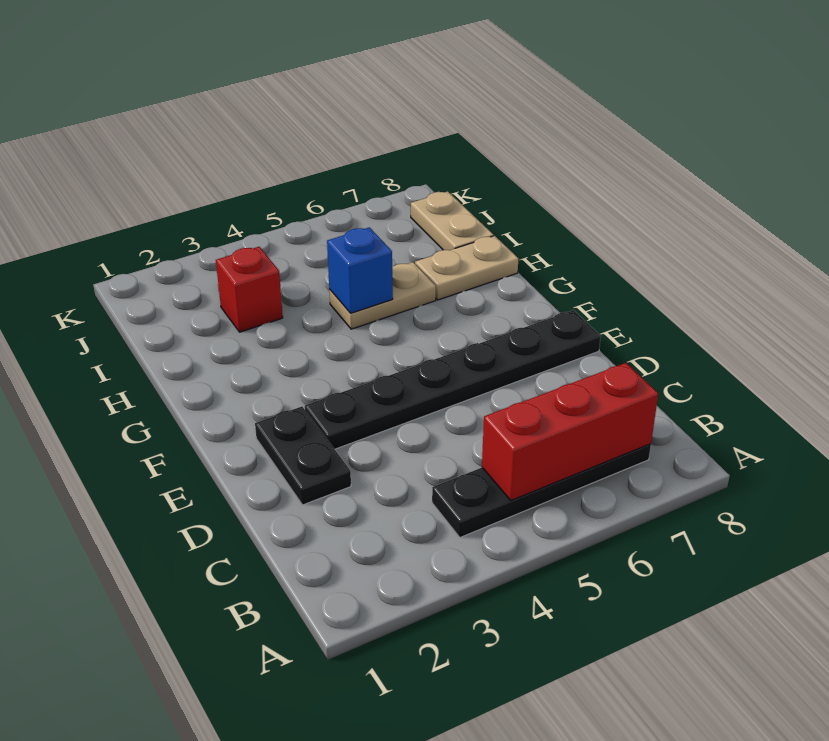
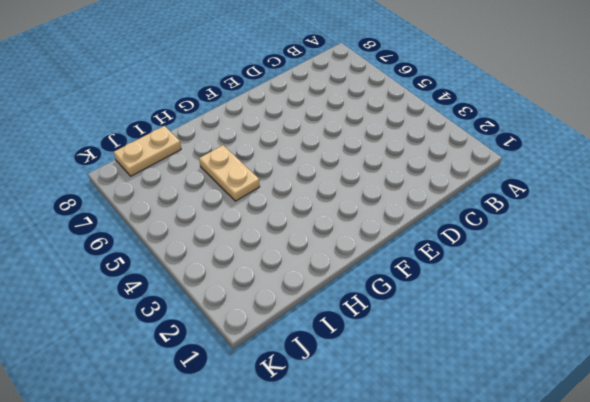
none -> black 1x4 plate [432,444,651,538]
none -> black 1x2 plate [255,407,351,505]

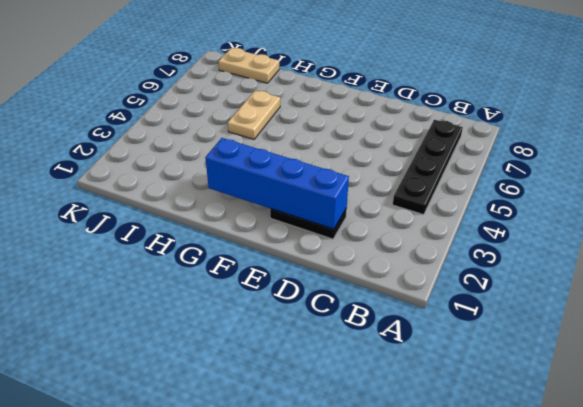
blue 1x4 brick [205,138,349,229] -> none
none -> black 1x6 plate [305,310,601,449]
none -> tan 1x2 plate [415,236,518,300]

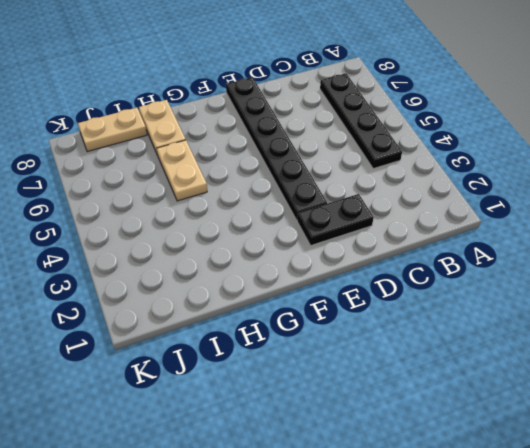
none -> red 1x1 brick [216,247,283,332]
none -> red 1x3 brick [482,363,658,500]

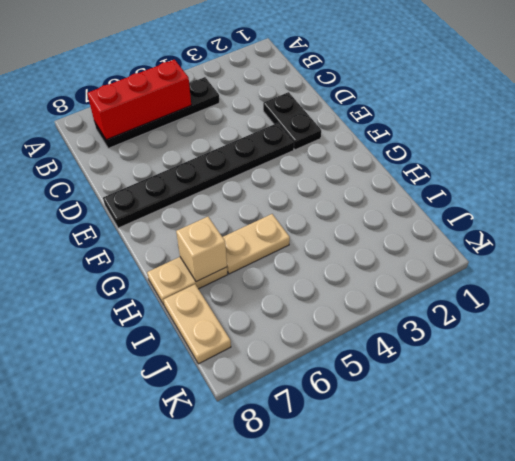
tan 1x1 brick [176,217,227,282] -> none
none -> red 1x1 brick [216,247,283,332]
none -> blue 1x1 brick [327,227,393,313]

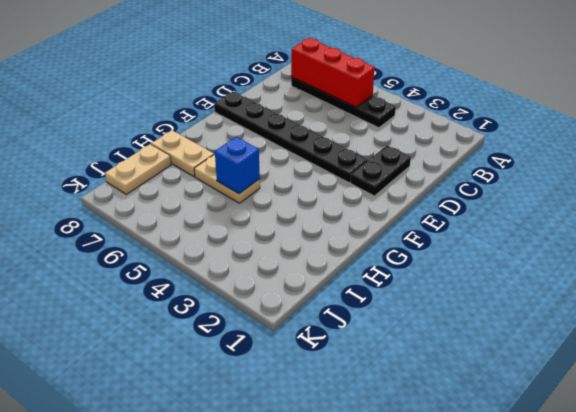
none -> red 1x1 brick [216,247,283,332]

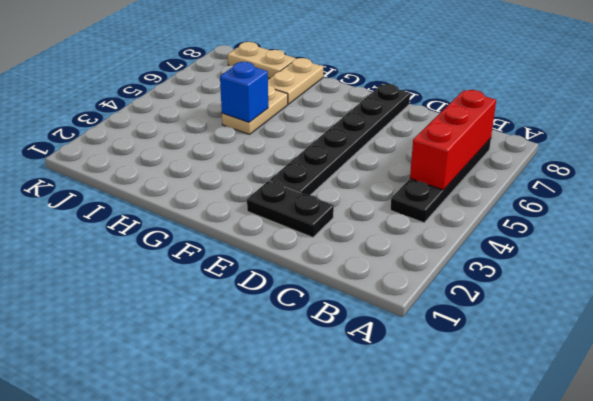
none -> red 1x1 brick [216,247,283,332]

